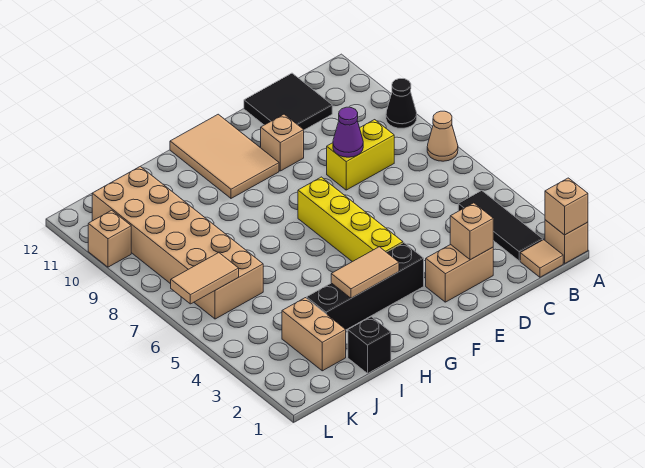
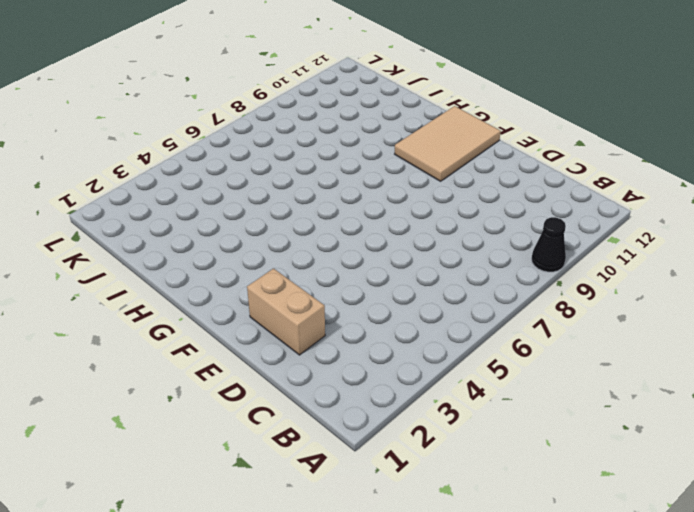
none -> tan 1x1 brick [545,220,588,263]
none -> tan 1x1 cone [427,111,458,161]
none -> tan 1x1 tile [520,240,563,277]

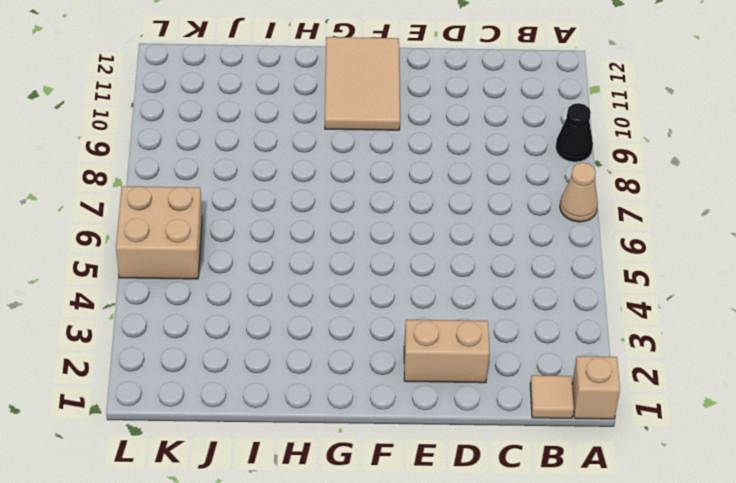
tan 2x2 brick [116,186,202,279] -> tan 2x6 brick [92,166,263,319]
none -> black 1x3 tile [458,191,543,261]
none -> yellow 1x2 brick [327,120,394,190]
none -> black 2x2 tile [244,73,332,130]

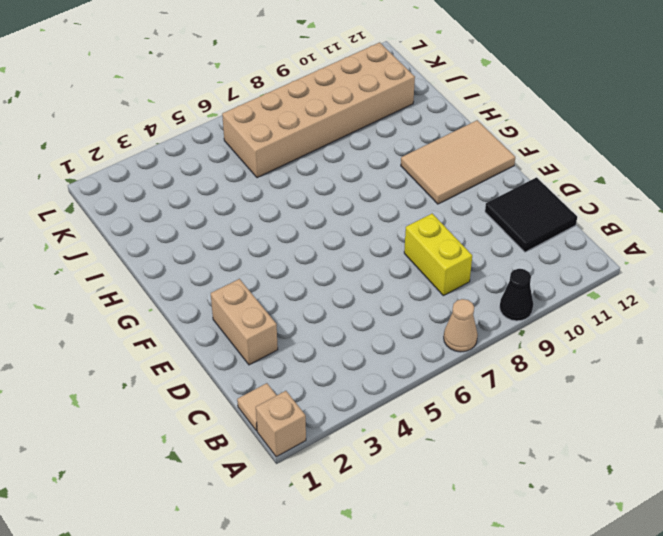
none -> black 1x3 tile [458,191,543,261]
none -> tan 1x1 brick [261,114,304,171]
none -> black 1x4 brick [307,243,424,330]

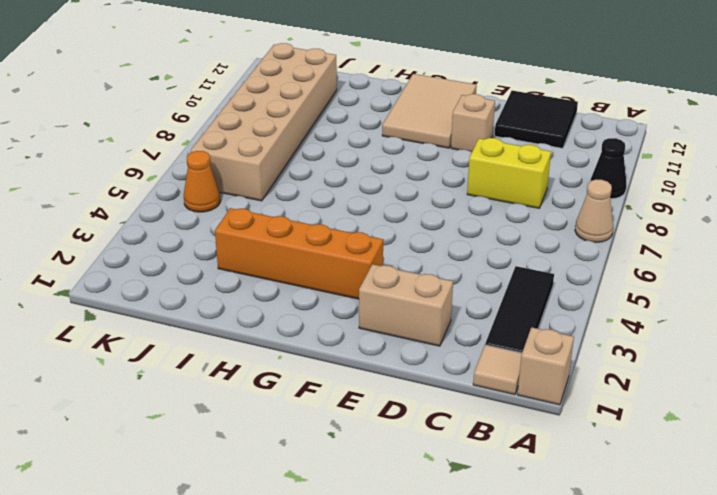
orange 1x4 brick [215,208,383,299] -> black 1x4 brick [307,243,424,330]
orange 1x1 cone [184,151,220,212] -> none
none -> yellow 1x4 brick [298,177,403,262]
none -> black 1x1 brick [348,317,391,373]
none -> tan 1x2 brick [282,298,346,371]

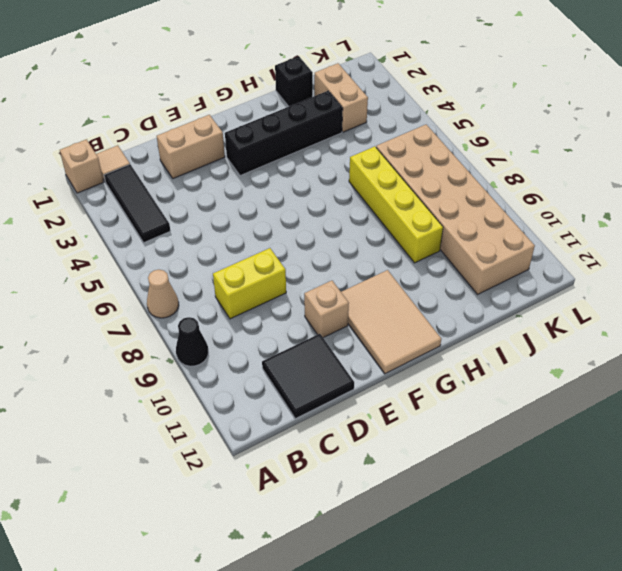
yellow 1x4 brick [349,146,443,263] -> yellow 1x4 brick moved to [298,177,403,262]
none -> tan 1x1 brick [88,210,131,267]
none -> tan 1x1 brick [545,178,588,235]
none -> tan 1x1 brick [450,203,493,260]

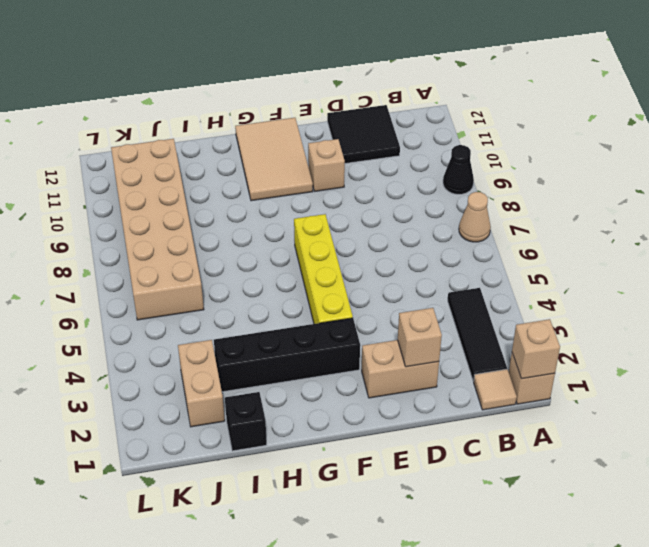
none -> yellow 1x2 brick [327,120,394,190]
none -> tan 1x1 brick [88,210,131,267]
none -> purple 1x1 cone [333,107,363,157]

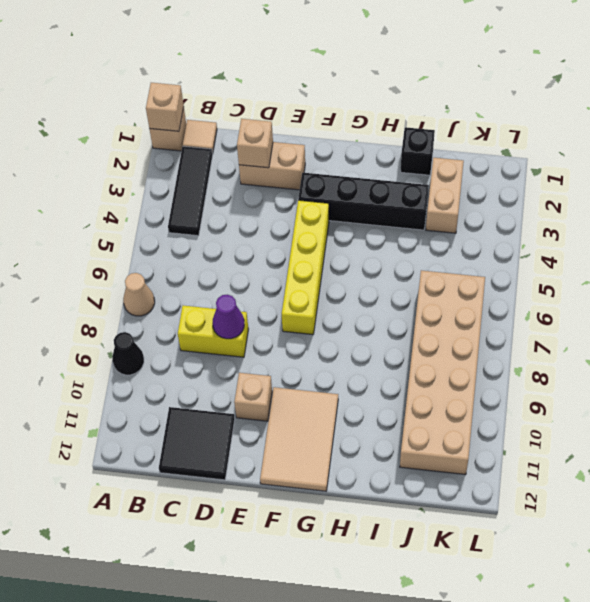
none -> tan 1x1 brick [88,210,131,267]
none -> tan 1x2 tile [331,247,399,298]
none -> tan 1x2 tile [171,253,239,304]

